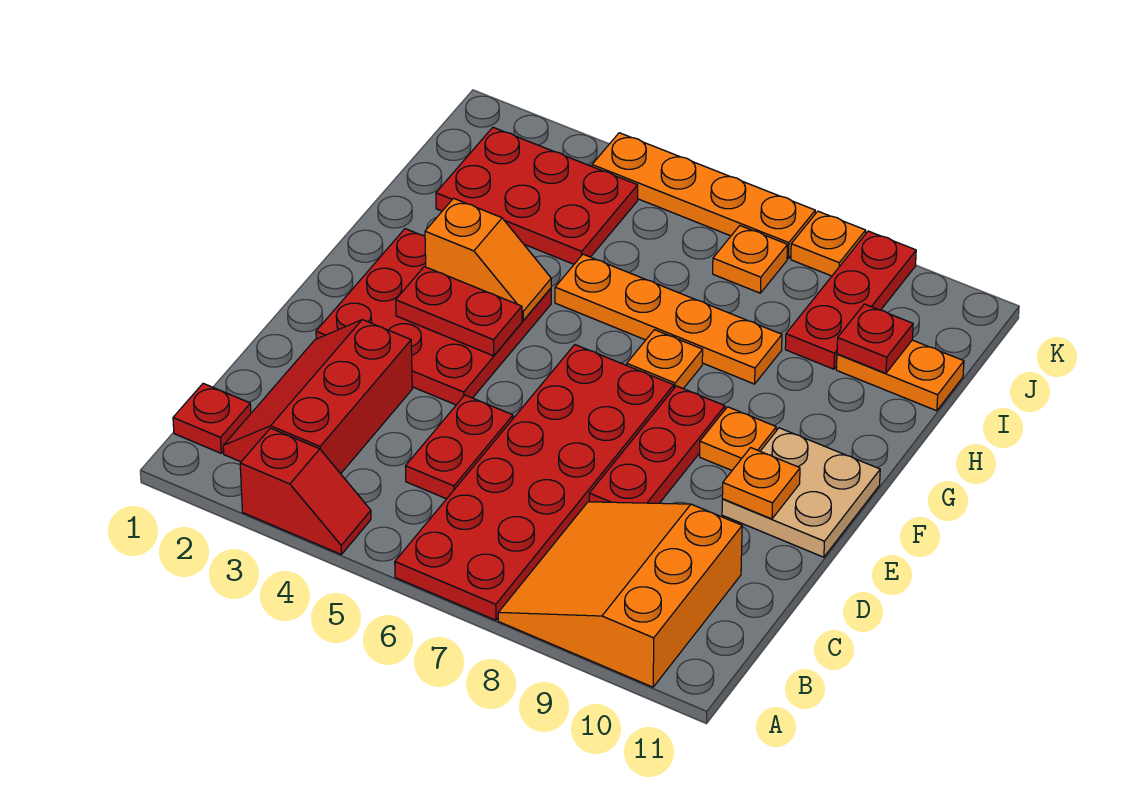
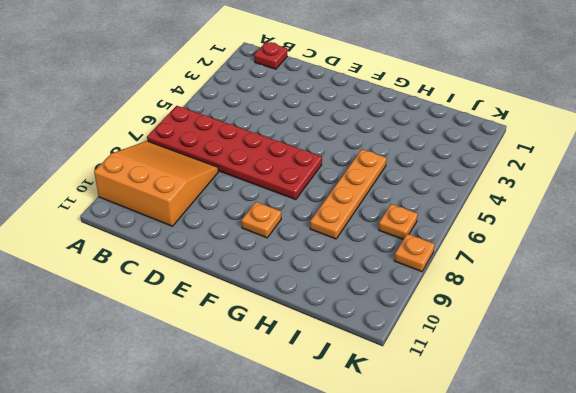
none -> red 1x2 slope [240,428,371,555]
none -> red 2x3 slope [223,320,412,474]
none -> red 1x2 plate [405,395,513,499]

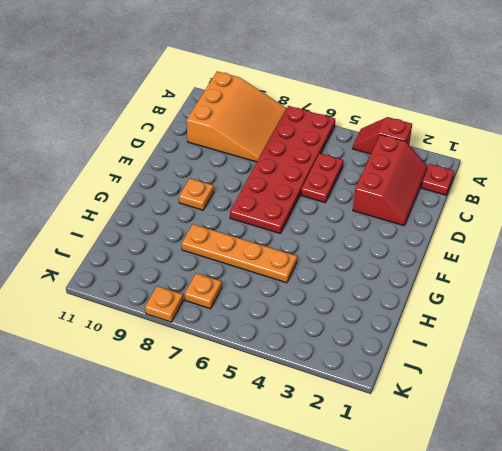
none -> red 1x3 plate [589,386,725,503]
none -> red 3x3 plate [316,229,551,405]
none -> tan 2x2 plate [722,428,880,557]

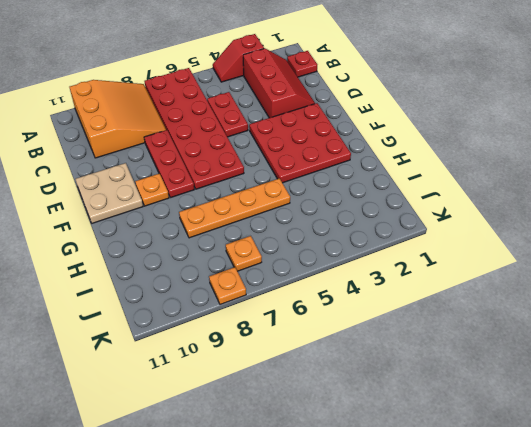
none -> orange 1x1 plate [627,330,703,389]
none -> red 2x3 plate [436,127,638,264]
none -> red 1x3 plate [785,231,916,369]

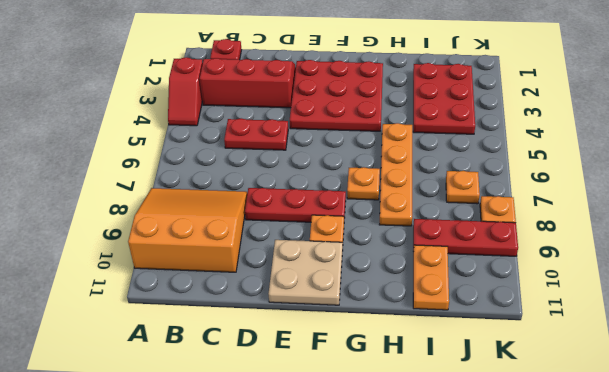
none -> red 2x6 plate [395,345,674,620]
none -> orange 1x4 plate [592,133,815,258]
none -> orange 1x1 plate [722,448,800,519]

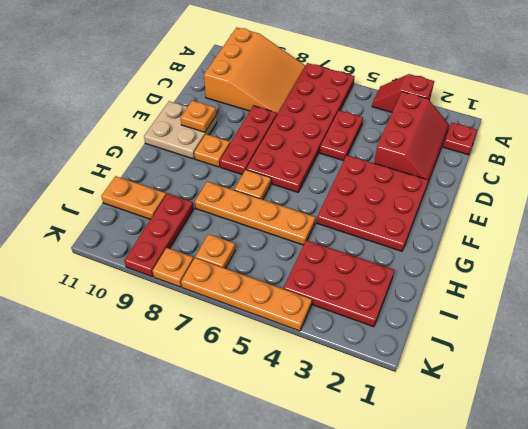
none -> red 1x2 plate [396,267,522,356]
none -> orange 1x2 slope [425,198,551,320]
none -> red 1x1 plate [837,304,913,373]

